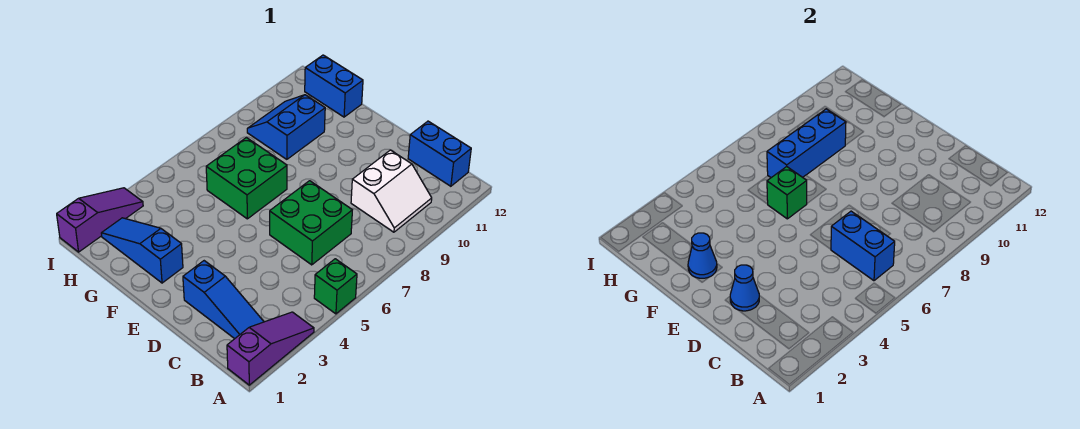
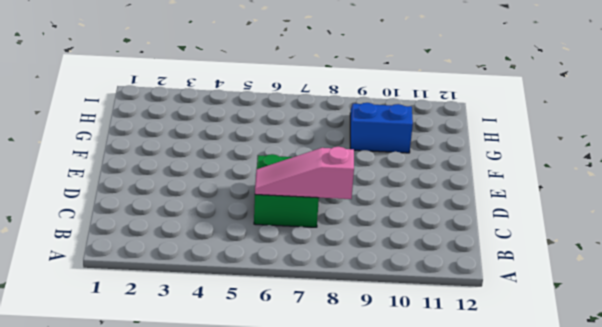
pink 1x3 slope [255,147,354,199] -> blue 1x2 brick [831,211,895,281]
none -> purple 1x3 slope [227,312,314,385]
none -> green 1x1 brick [314,259,357,314]
none -> blue 1x3 slope [183,261,264,339]

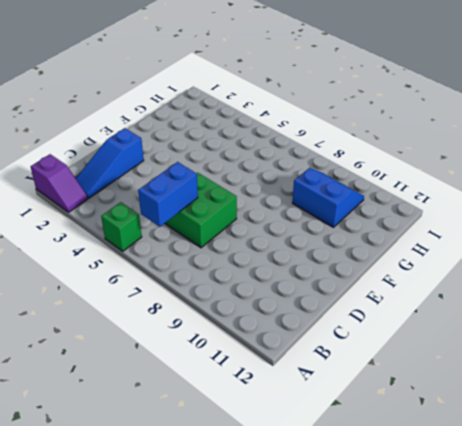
purple 1x2 slope [31,154,88,212] -> purple 1x3 slope [227,312,314,385]
none -> white 2x2 slope [351,150,432,232]
none -> blue 1x2 brick [408,121,471,186]
none -> blue 1x3 slope [101,218,183,283]

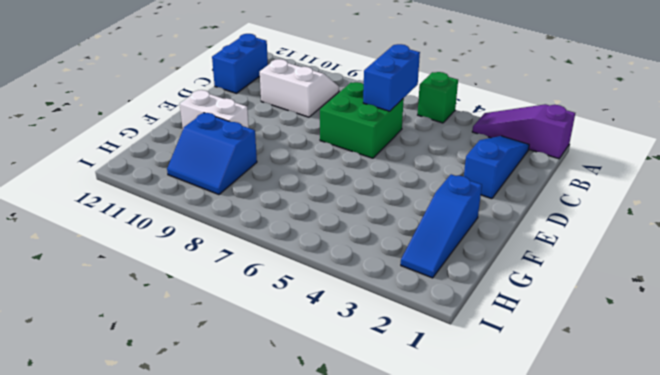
white 1x2 brick [180,90,249,129] -> none
none -> green 2x2 brick [206,138,287,219]
none -> blue 1x2 brick [305,55,363,117]
none -> purple 1x3 slope [57,188,143,252]

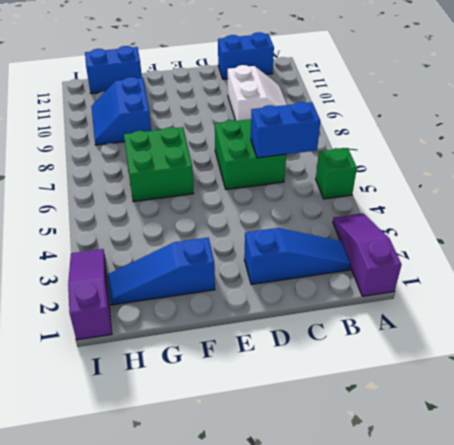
none -> blue 1x1 cone [730,265,759,311]
none -> blue 1x1 cone [688,233,717,278]
none -> green 1x1 brick [767,167,807,219]

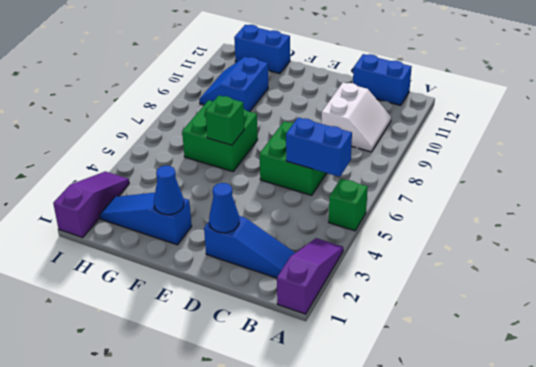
none -> blue 1x3 brick [767,109,846,178]

